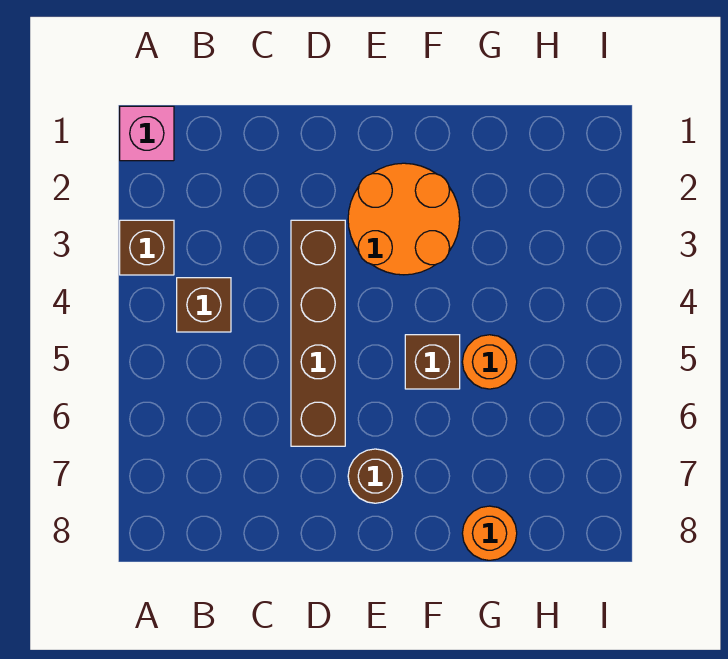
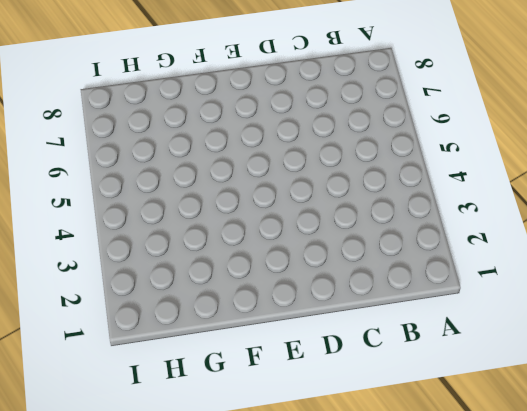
none -> pink 1x1 brick [120,106,174,161]
none -> brown 1x1 brick [120,220,174,275]

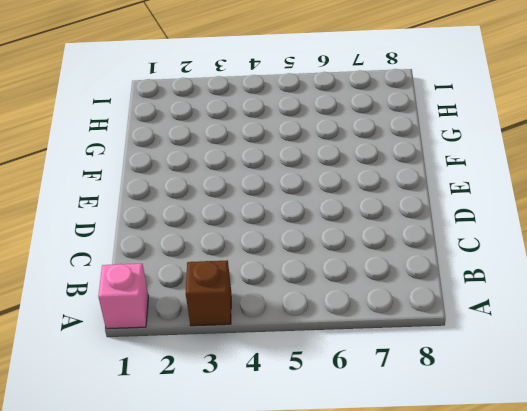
none -> brown 1x1 brick [177,278,231,332]
none -> brown 1x4 brick [291,220,345,446]

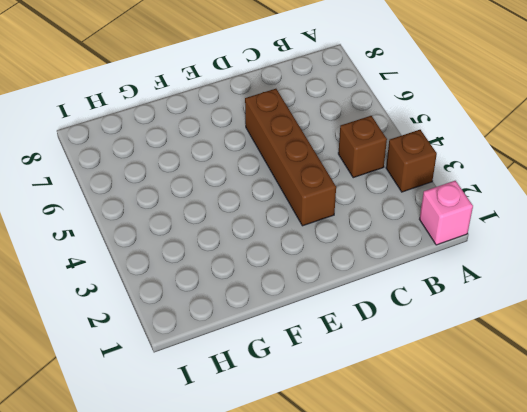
none -> orange 2x2 round brick [348,163,460,275]
none -> brown 1x1 round brick [348,449,402,503]

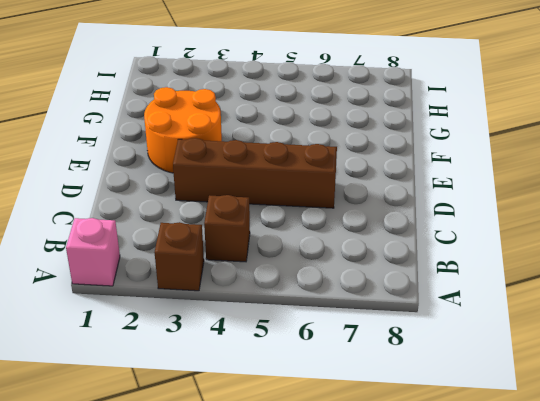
none -> brown 1x1 round brick [348,449,402,503]
none -> brown 1x1 brick [405,335,460,389]

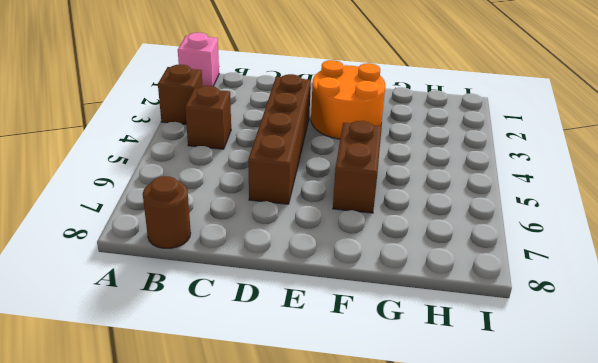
brown 1x1 round brick [143,176,191,248] -> brown 1x1 round brick moved to [348,449,402,503]
brown 1x2 brick [333,121,382,213] -> brown 1x1 brick [405,335,460,389]
none -> orange 1x1 round brick [462,335,517,389]
none -> orange 1x1 round brick [462,506,517,560]

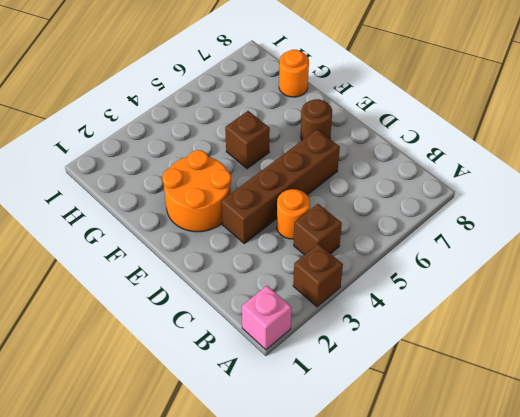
orange 1x1 round brick [277,189,310,239] -> orange 1x1 round brick moved to [462,335,517,389]

